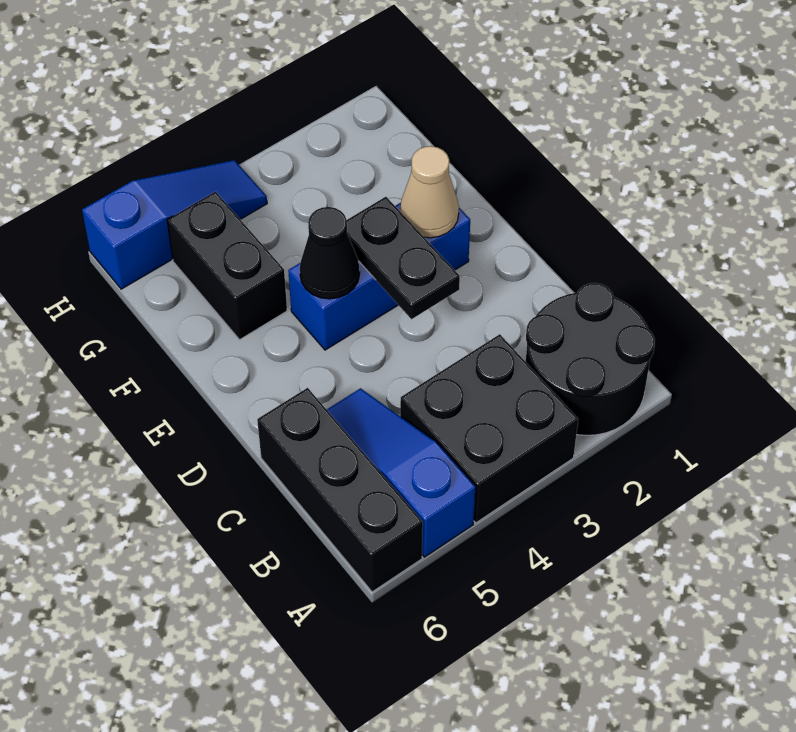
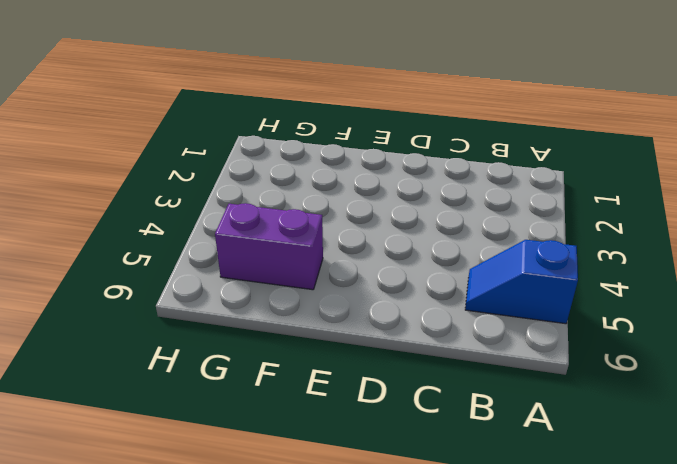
blue 1x2 slope [465,240,578,324] -> blue 1x3 slope [327,388,475,557]
purple 1x2 brick [215,203,323,290] -> black 1x2 brick [167,192,287,339]
none -> black 2x2 round brick [526,283,655,435]
none -> black 2x2 brick [400,334,578,523]

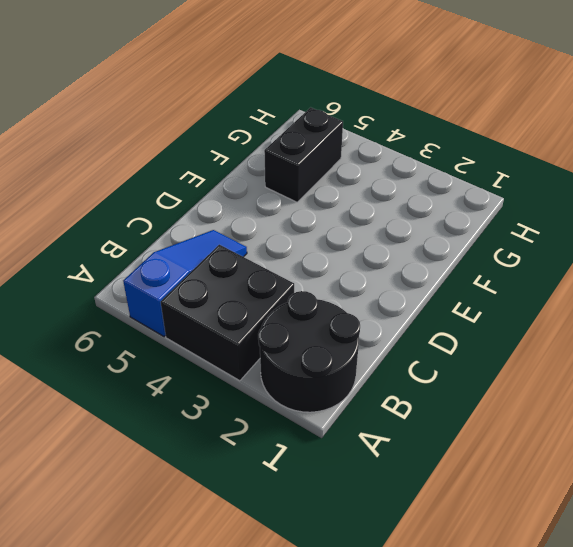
none -> black 1x3 brick [257,388,423,592]
none -> blue 1x3 brick [288,203,470,350]

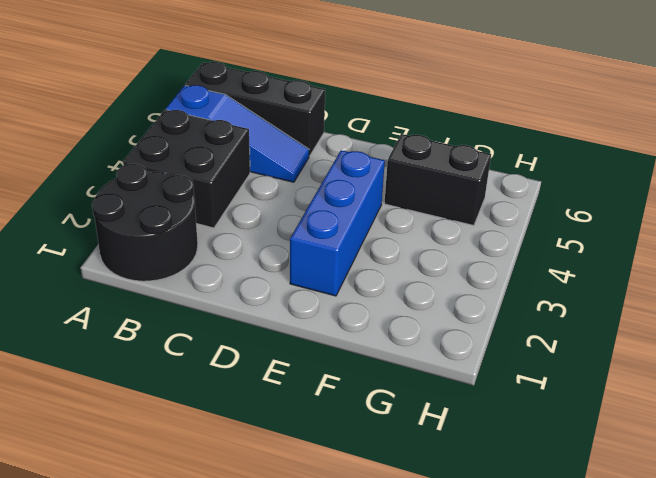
none -> blue 1x3 slope [82,160,267,289]
none -> black 1x2 plate [347,197,460,319]

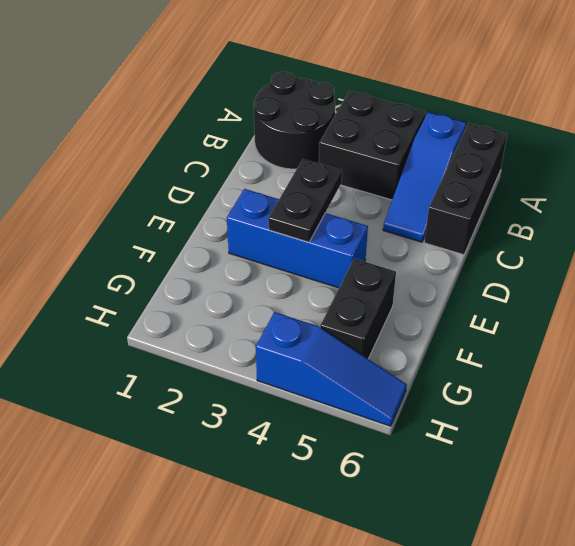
blue 1x3 slope [256,312,407,426] -> blue 1x3 slope turned to [82,160,267,289]
none -> tan 1x1 cone [400,146,459,238]
none -> black 1x1 cone [300,207,360,299]

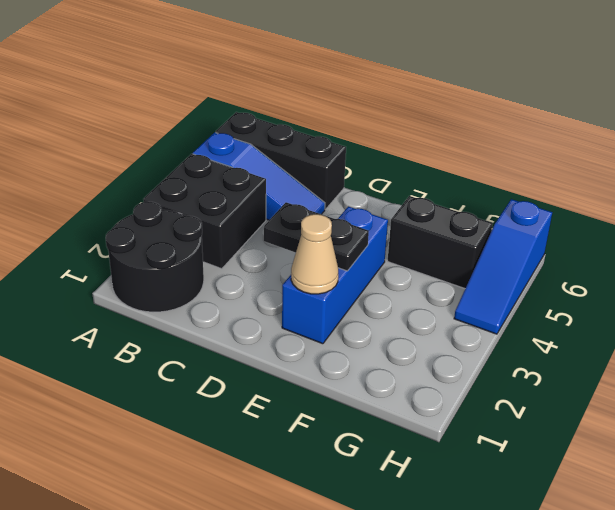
none -> black 1x1 cone [300,207,360,299]

